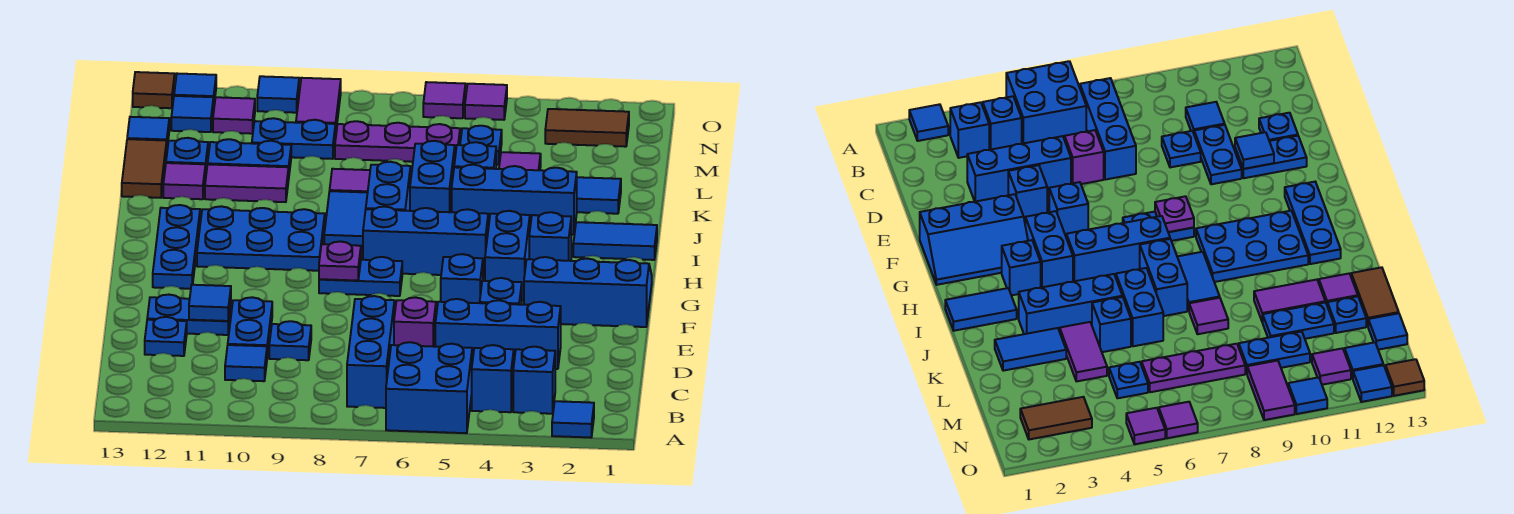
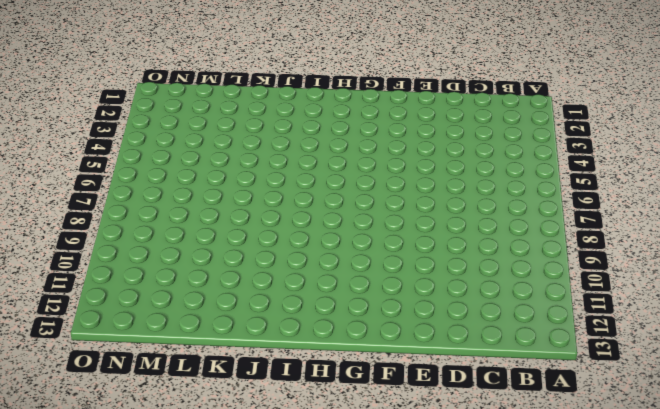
none -> blue 1x1 tile [552,401,594,438]
none -> blue 2x2 brick [386,342,472,433]
none -> blue 1x1 brick [513,347,555,414]
none -> blue 1x1 brick [472,345,514,412]

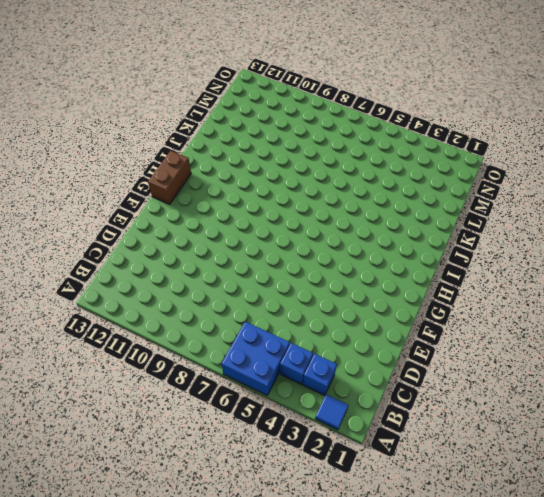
brown 1x2 brick [148,151,191,204] -> none
none -> blue 1x3 brick [347,296,394,408]
none -> blue 1x1 tile [225,345,267,381]
none -> blue 1x3 brick [435,299,561,369]
none -> purple 1x1 brick [394,297,436,347]

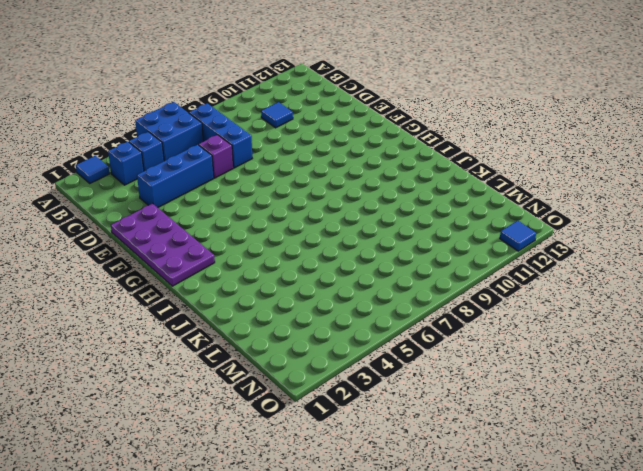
purple 2x4 plate [111,204,215,286] -> blue 2x3 slope [524,257,652,327]
none -> blue 1x1 plate [269,321,311,360]
none -> blue 1x2 plate [228,297,272,357]
none -> blue 1x1 plate [145,317,187,356]
none -> blue 1x1 brick [480,278,522,305]

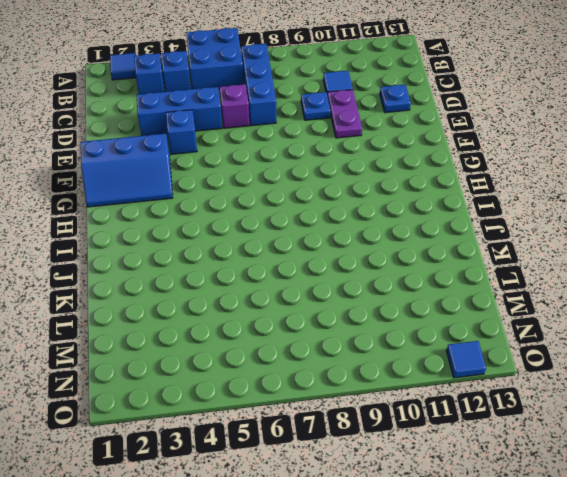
purple 1x2 plate [328,90,362,138] -> blue 1x2 plate [228,297,272,357]
none -> blue 1x2 plate [147,295,231,335]
none -> blue 1x1 brick [441,254,483,303]
none -> blue 1x2 brick [485,211,530,300]
none -> blue 1x2 plate [319,257,402,296]

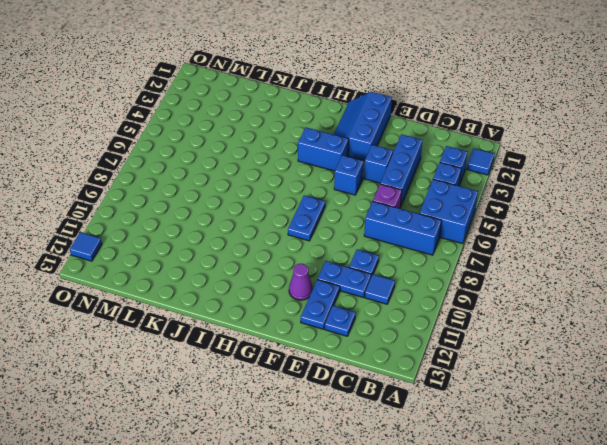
purple 1x1 cone [289,264,313,300] -> none
none -> blue 1x3 plate [153,205,200,289]
none -> blue 1x1 brick [529,212,571,261]
none -> blue 1x3 brick [363,207,488,276]
none -> blue 2x3 plate [197,206,325,271]

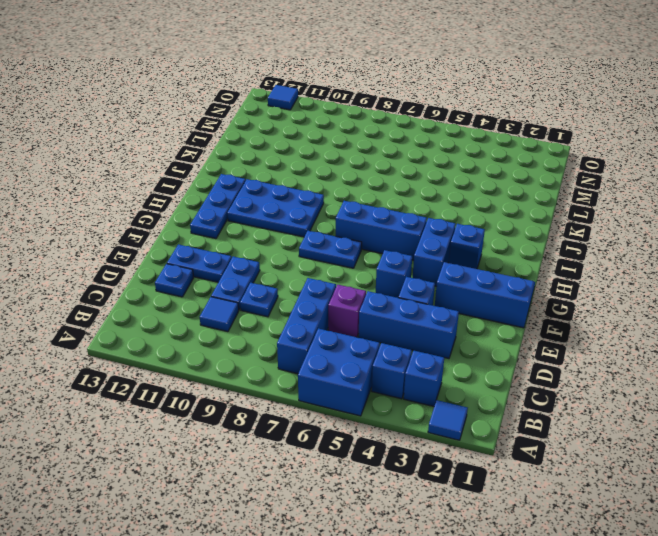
none -> blue 1x2 tile [573,222,657,260]
none -> blue 1x2 brick [366,162,411,211]
none -> blue 1x2 tile [324,191,368,250]
none -> blue 1x3 brick [452,165,577,235]

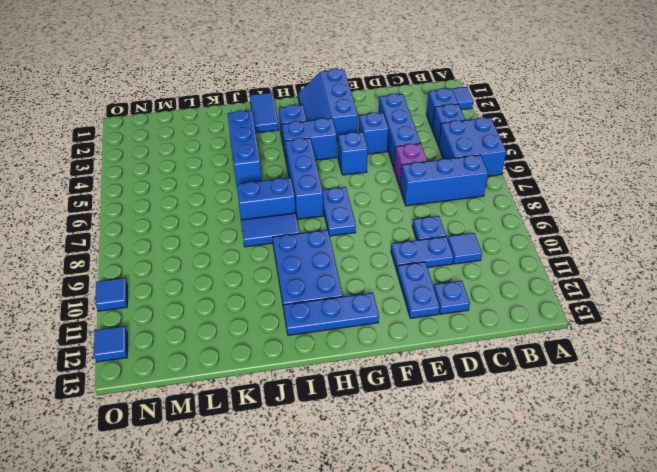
none -> blue 1x2 brick [410,141,455,212]
none -> blue 1x2 tile [577,177,621,214]
none -> purple 1x2 tile [499,152,541,170]
none -> blue 1x1 brick [454,142,496,169]

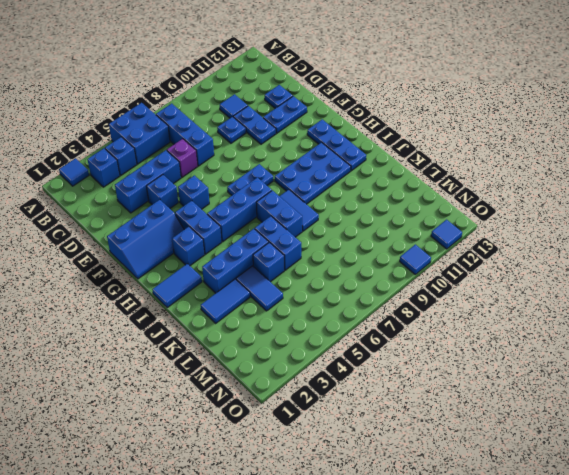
blue 1x2 tile [236,266,283,311] -> purple 1x2 tile [499,152,541,170]
none -> purple 1x1 tile [330,169,370,192]
none -> purple 1x2 tile [205,164,289,202]
none -> purple 1x1 tile [163,163,205,199]
none -> brown 1x2 tile [122,139,167,198]

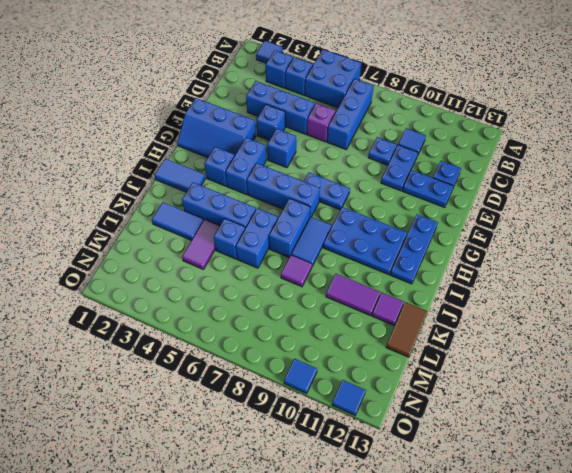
none -> blue 1x2 plate [208,139,291,173]
none -> blue 1x1 plate [166,138,208,177]
none -> blue 1x1 plate [460,126,502,165]
none -> purple 1x3 plate [335,121,460,162]

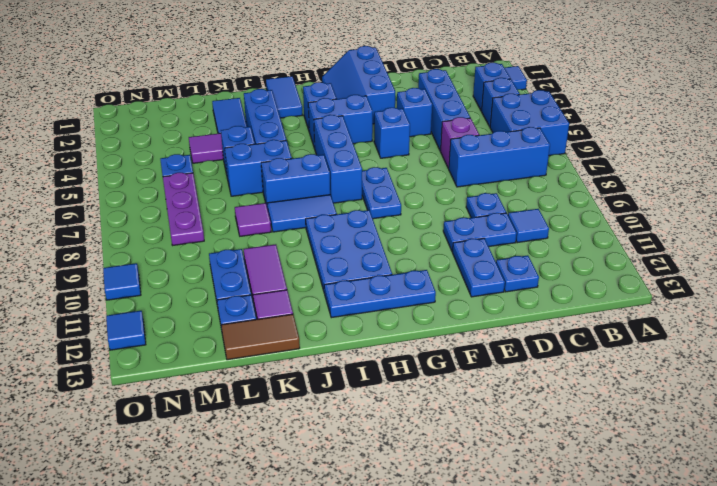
none -> blue 1x2 plate [252,118,335,159]
none -> blue 1x1 tile [127,117,169,147]
none -> brown 1x2 tile [545,109,629,147]
none -> purple 1x2 tile [296,78,341,136]

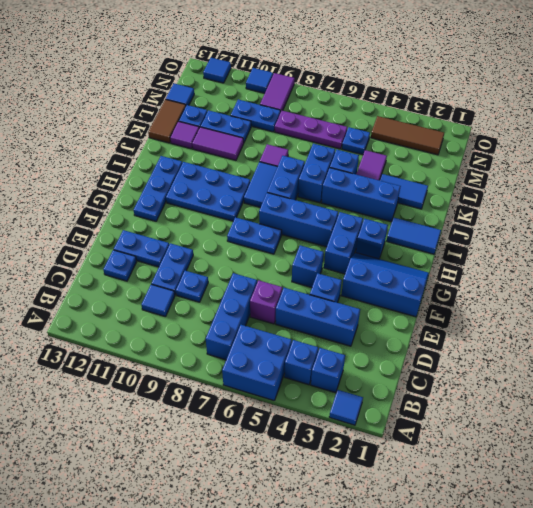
brown 1x3 tile [371,116,444,155] -> brown 1x2 tile [545,109,629,147]
none -> purple 1x1 tile [213,97,255,134]
none -> blue 1x1 tile [171,96,214,132]
none -> purple 1x1 tile [465,84,507,120]
none -> purple 1x1 tile [423,82,465,118]

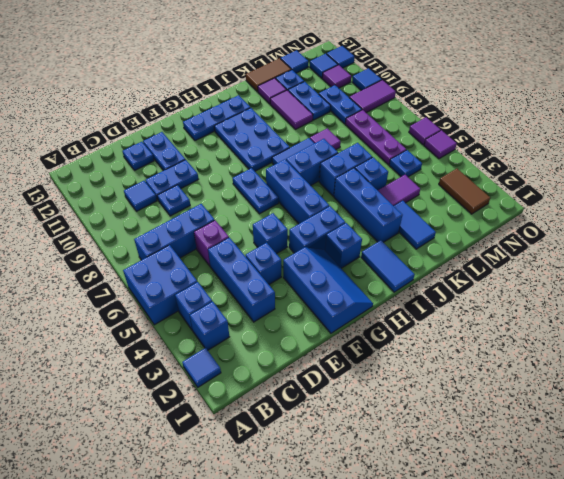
none -> brown 1x1 tile [133,72,175,108]
none -> blue 1x1 tile [189,284,231,321]
none -> purple 1x1 plate [319,241,361,281]

